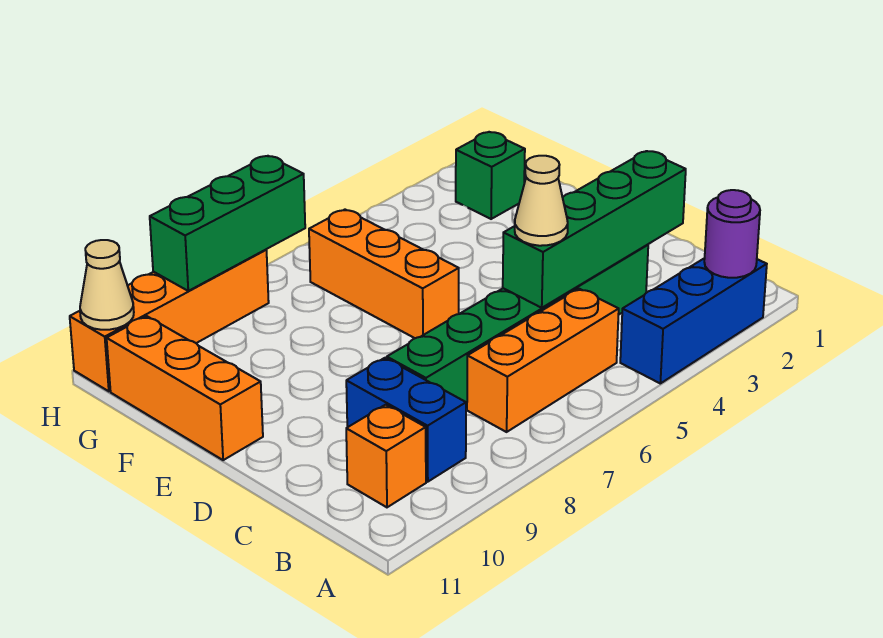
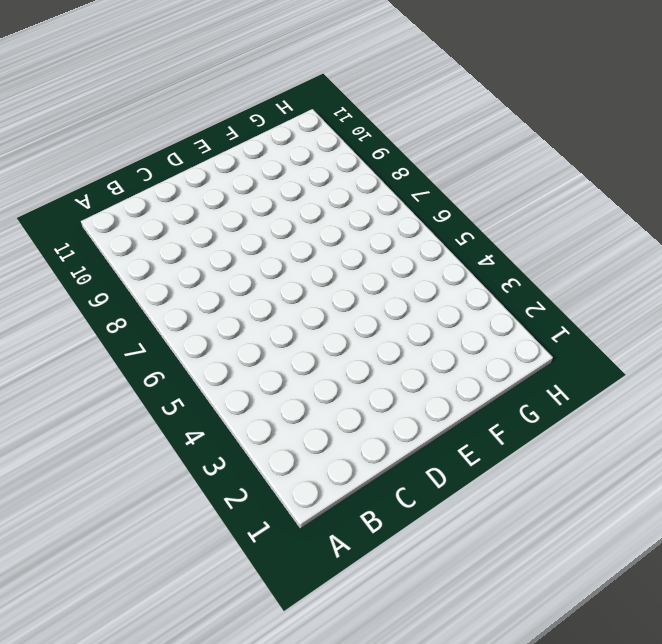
none -> blue 1x3 brick [620,258,767,383]
none -> orange 1x3 brick [467,289,619,432]
none -> blue 1x2 brick [346,358,466,482]

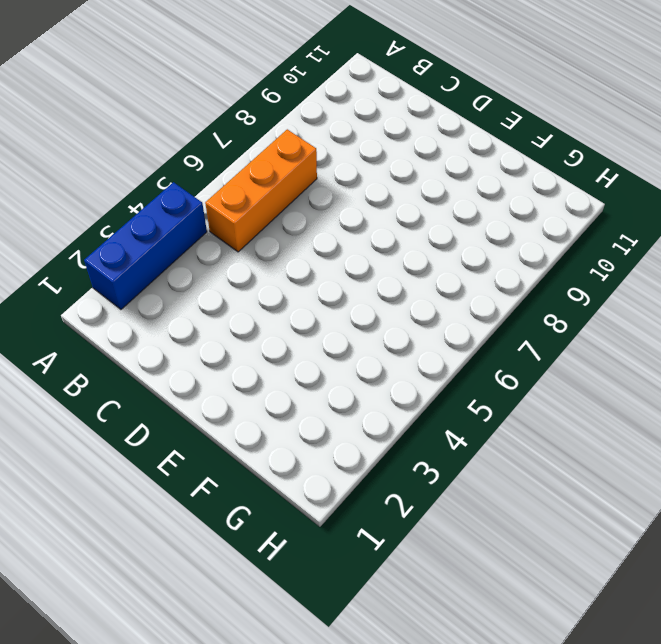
none -> blue 1x2 brick [346,358,466,482]
none -> orange 1x1 brick [346,405,426,507]
none -> green 1x6 brick [387,245,648,409]

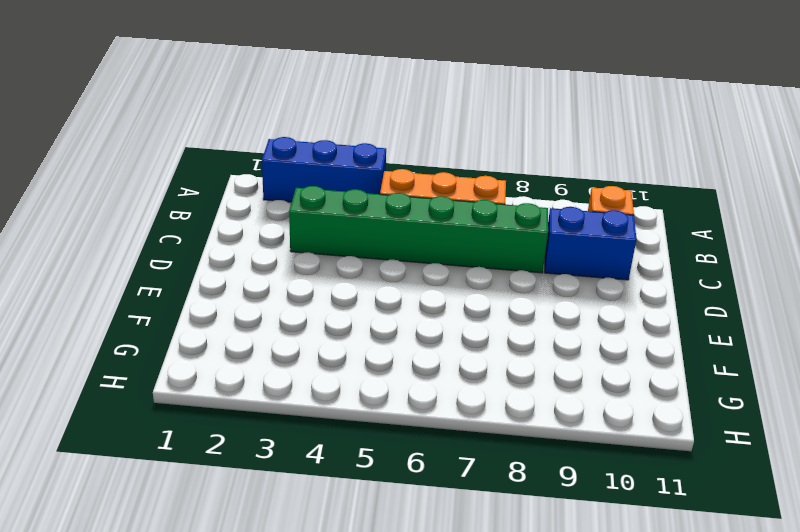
blue 1x2 brick [545,207,636,280] -> blue 1x2 brick turned to [346,358,466,482]
none -> orange 1x3 brick [309,210,459,338]
none -> orange 1x3 brick [107,316,263,460]
none -> green 1x1 brick [456,132,525,219]

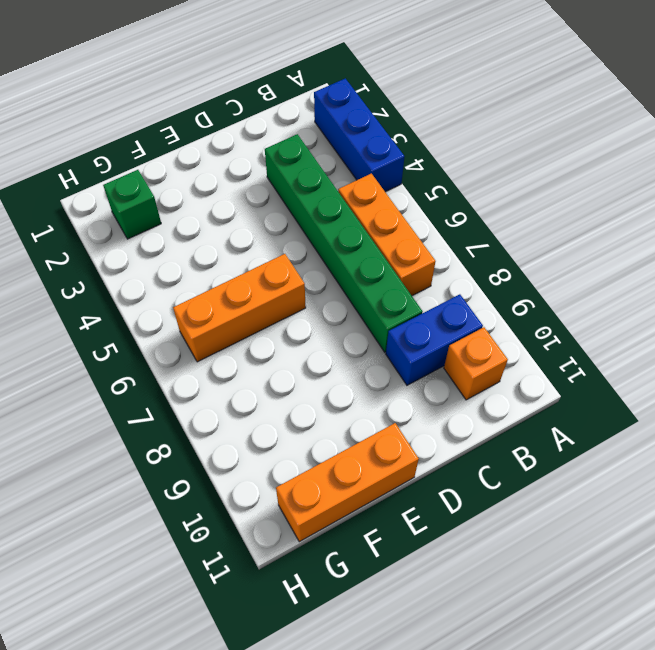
none -> orange 1x4 brick [70,250,269,391]
none -> purple 1x1 round brick [704,190,760,278]
none -> green 1x4 brick [503,151,686,308]

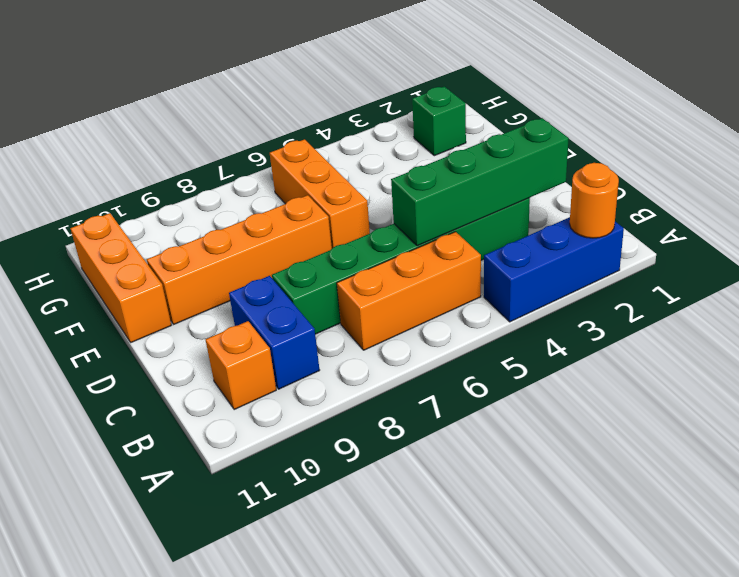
orange 1x1 round brick [570,163,619,238] -> purple 1x1 round brick [704,190,760,278]
orange 1x4 brick [147,195,332,324] -> orange 1x4 brick moved to [70,250,269,391]
none -> green 1x3 brick [150,156,305,291]
none -> tan 1x1 cone [80,240,134,330]
none -> tan 1x1 cone [515,156,568,246]

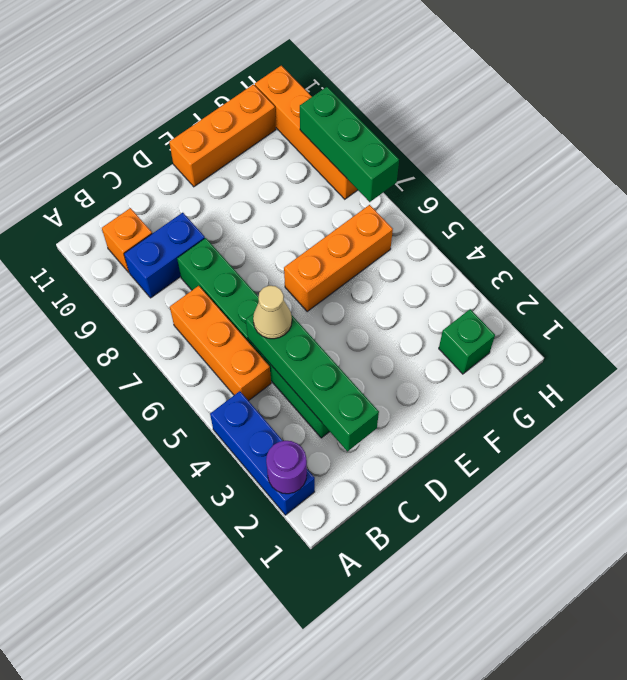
none -> tan 1x1 cone [80,240,134,330]

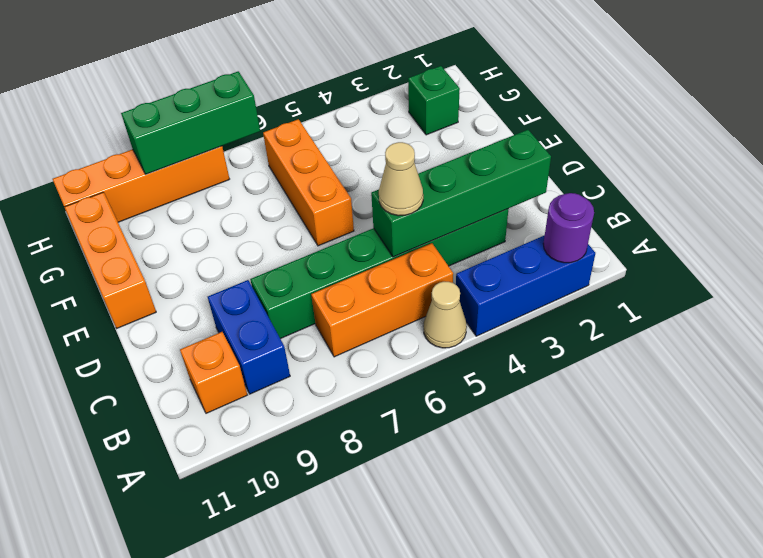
tan 1x1 cone [424,282,467,348] -> tan 1x1 cone moved to [80,240,134,330]

